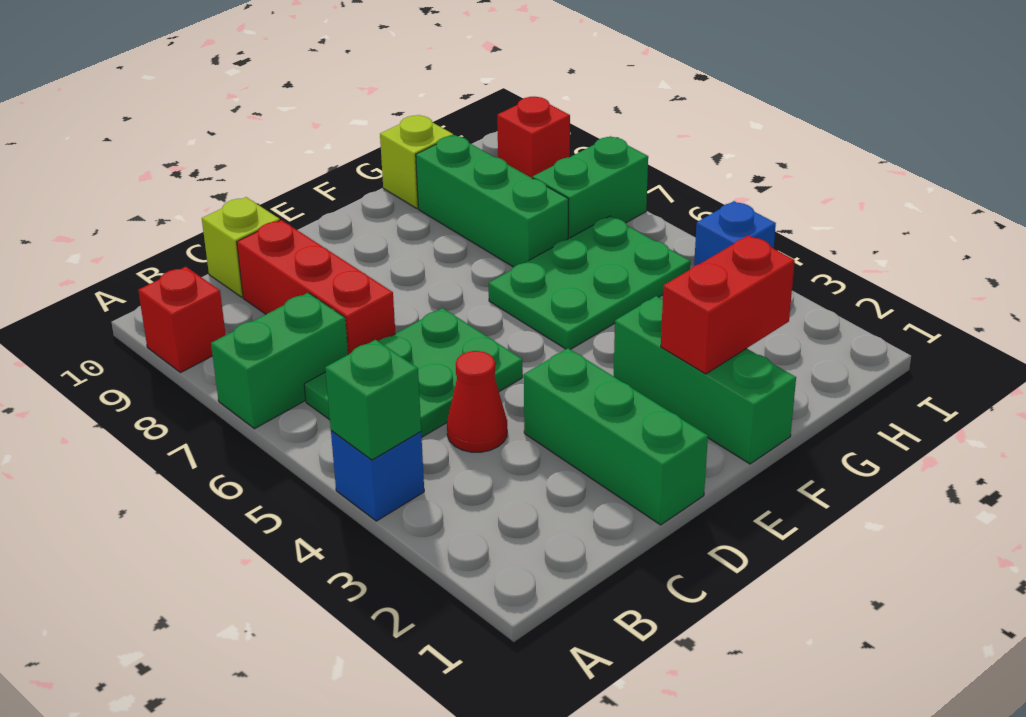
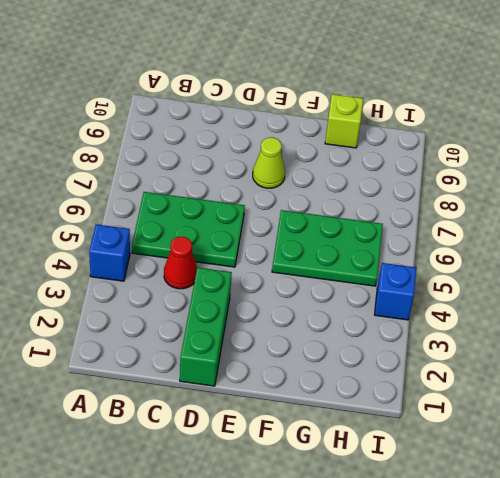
lime 1x1 cone [253,137,285,188] -> none
none -> green 1x2 brick [211,293,348,429]
none -> red 1x1 brick [138,267,226,372]
none -> red 1x3 brick [237,220,395,354]

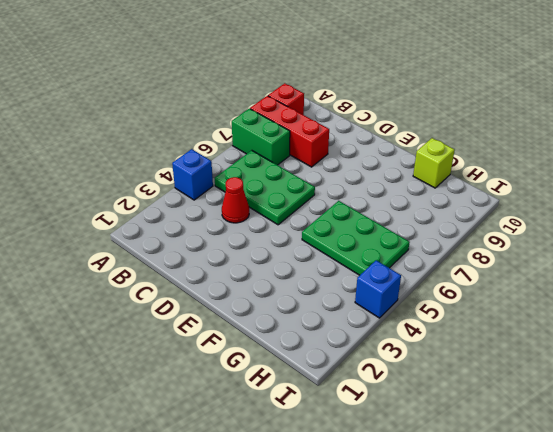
red 1x3 brick [250,96,329,167] -> red 1x3 brick turned to [237,220,395,354]
none -> lime 1x1 brick [202,197,280,297]
none -> green 1x3 brick [524,348,708,525]
none -> green 1x3 brick [614,296,796,464]

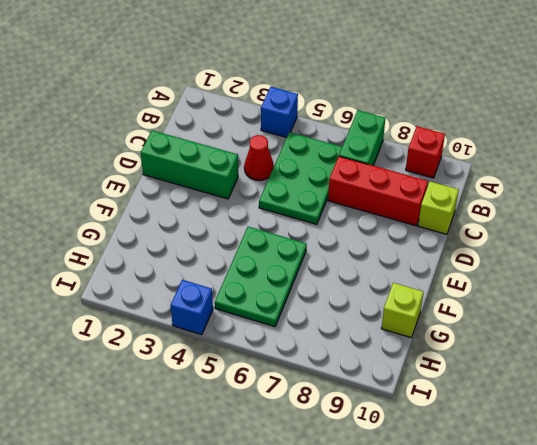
none -> green 1x3 brick [614,296,796,464]
none -> green 1x3 brick [416,135,569,267]
none -> green 1x2 brick [533,136,648,239]

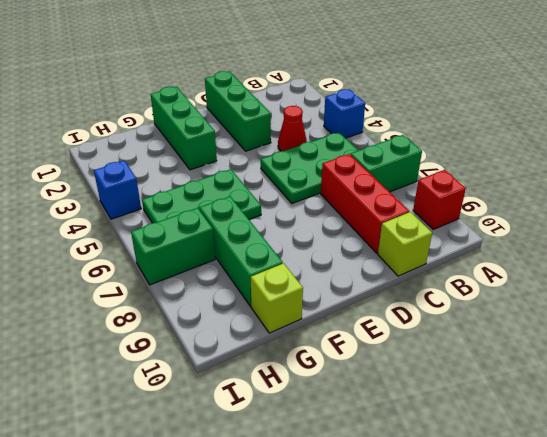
none -> red 1x1 brick [497,97,570,178]
none -> green 1x1 brick [325,340,421,460]
none -> red 1x2 brick [661,235,795,374]

